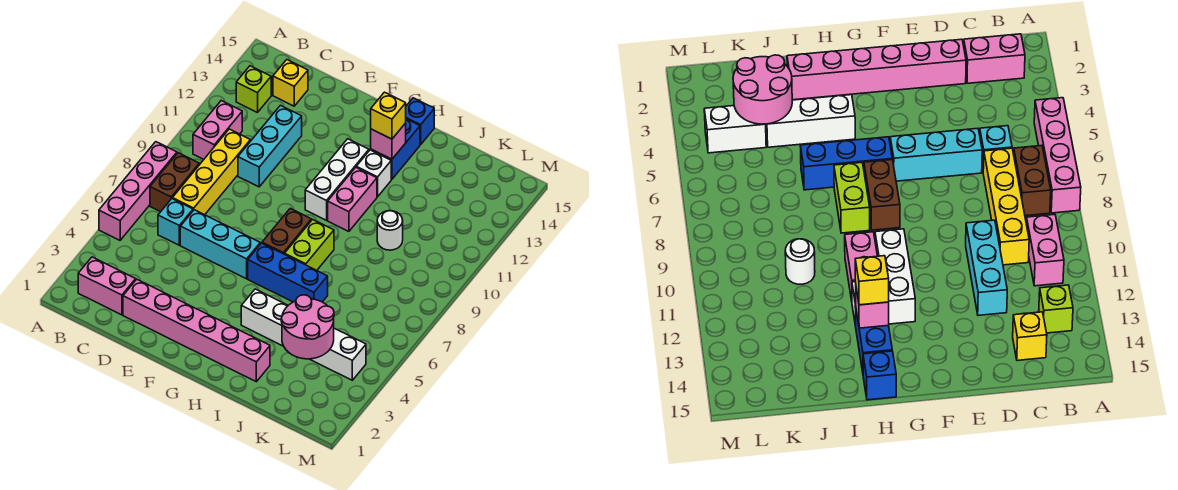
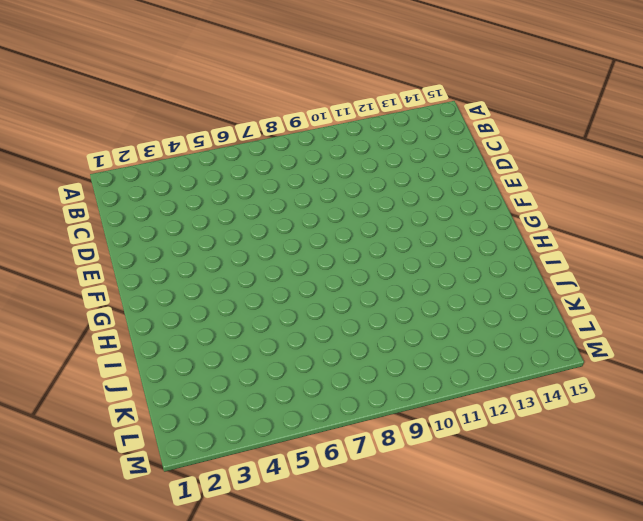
none -> pink 1x4 brick [99,142,177,240]
none -> pink 1x2 brick [78,257,136,315]
none -> brown 1x2 brick [150,153,199,212]

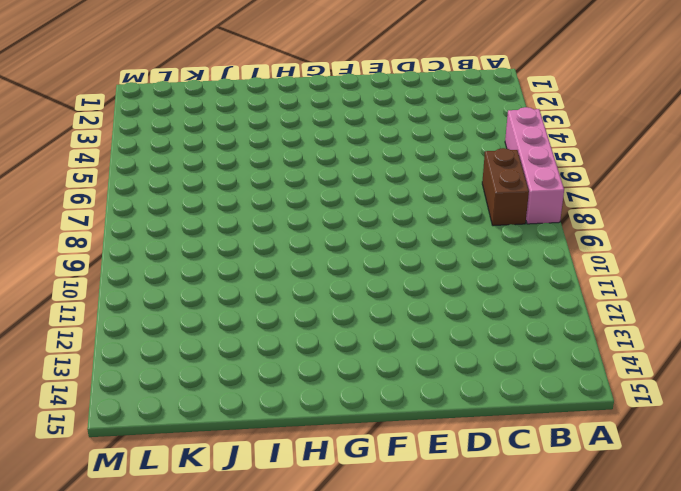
none -> pink 1x2 brick [78,257,136,315]
none -> pink 1x2 brick [193,101,242,159]
none -> lime 1x1 brick [236,66,271,113]

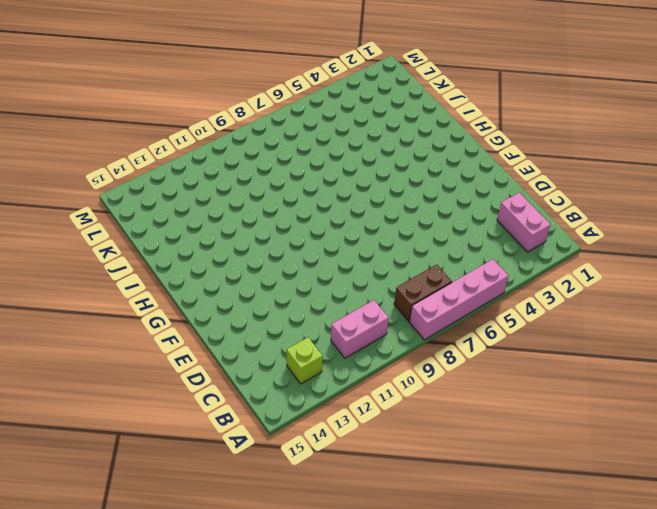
none -> cyan 1x1 brick [158,199,193,245]
none -> yellow 1x4 brick [172,129,251,215]
none -> yellow 1x1 brick [273,60,308,106]

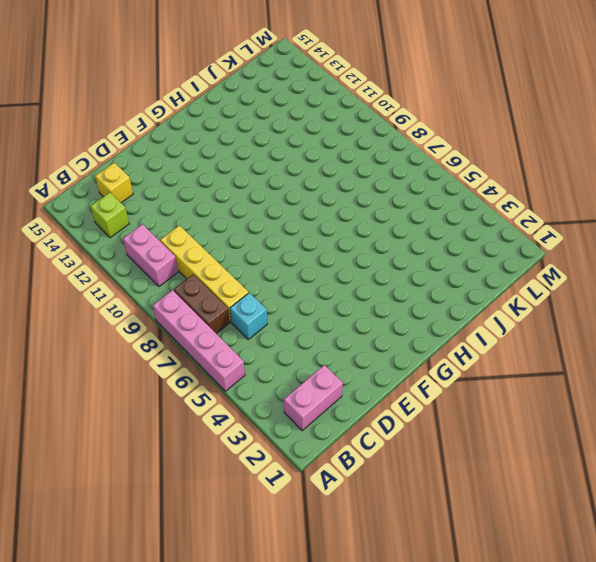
none -> pink 1x6 brick [123,279,270,382]
none -> cyan 1x3 brick [180,210,260,279]
none -> cyan 1x3 brick [238,105,302,187]

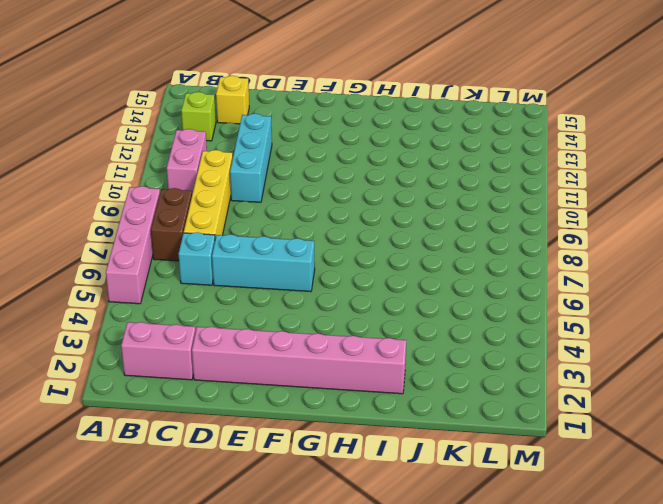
none -> blue 1x3 brick [248,243,328,302]
none -> brown 1x2 brick [262,208,311,254]
none -> white 1x3 brick [305,139,369,220]

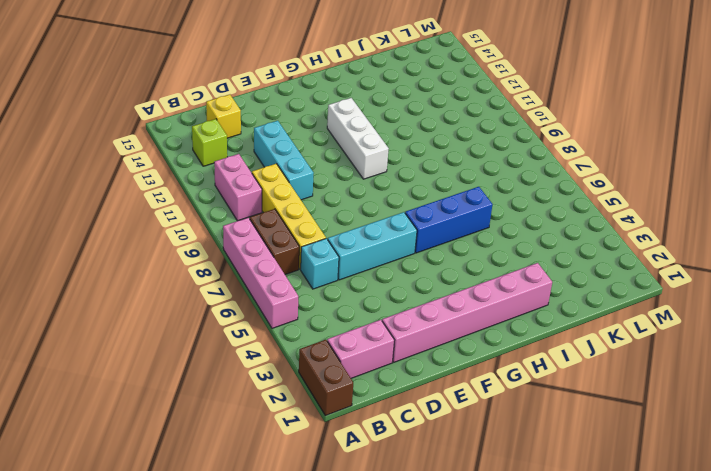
brown 1x2 brick [299,340,353,416] -> brown 1x2 brick moved to [262,208,311,254]
none -> white 1x3 brick [241,289,288,346]
none -> lime 1x2 brick [285,220,334,270]
none -> pink 1x2 brick [328,167,377,232]

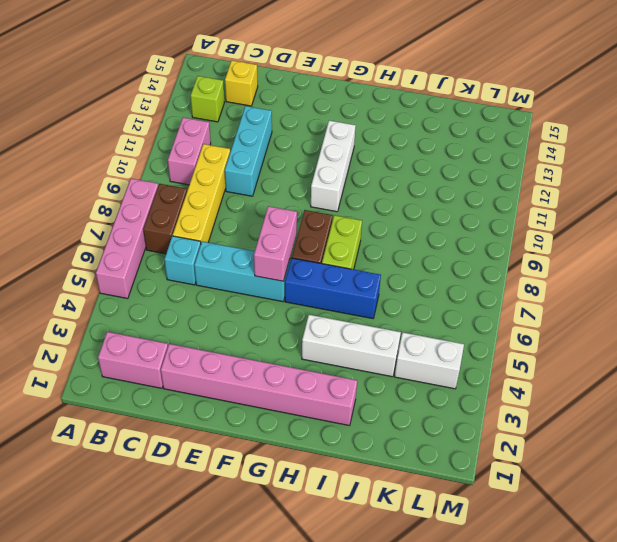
pink 1x2 brick [254,206,297,281] -> pink 1x2 brick moved to [328,167,377,232]
none -> white 1x1 brick [356,150,391,197]
none -> blue 1x2 brick [371,119,420,179]
none -> blue 1x1 brick [406,98,434,145]

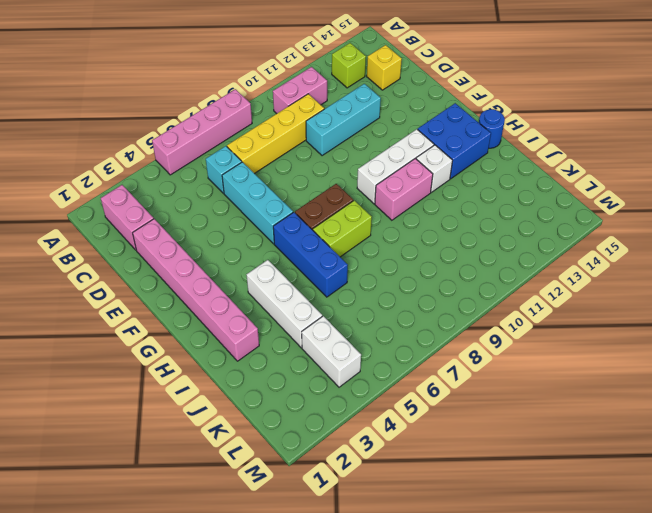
blue 2x2 brick [418,103,491,179] -> blue 1x2 brick [371,119,420,179]
blue 1x1 round brick [478,109,505,148] -> blue 1x1 brick [406,98,434,145]
none -> brown 1x2 brick [150,153,199,212]
none -> white 1x1 round brick [377,211,403,250]
none -> pink 1x1 brick [371,123,406,159]

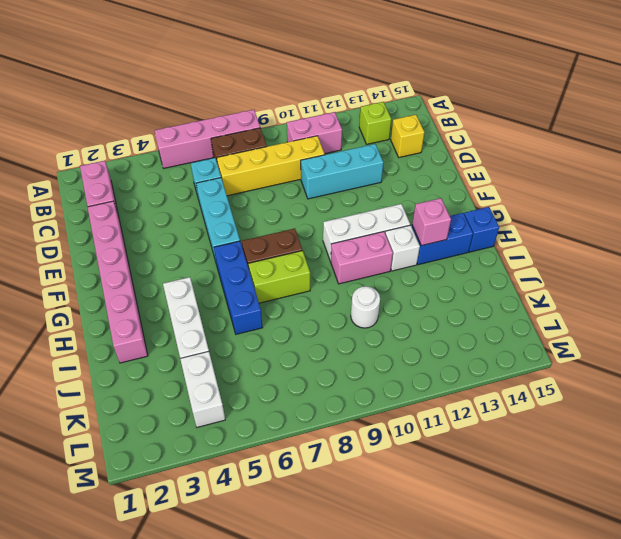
none -> pink 2x2 round brick [281,295,334,359]
none -> yellow 1x1 brick [371,92,406,139]

